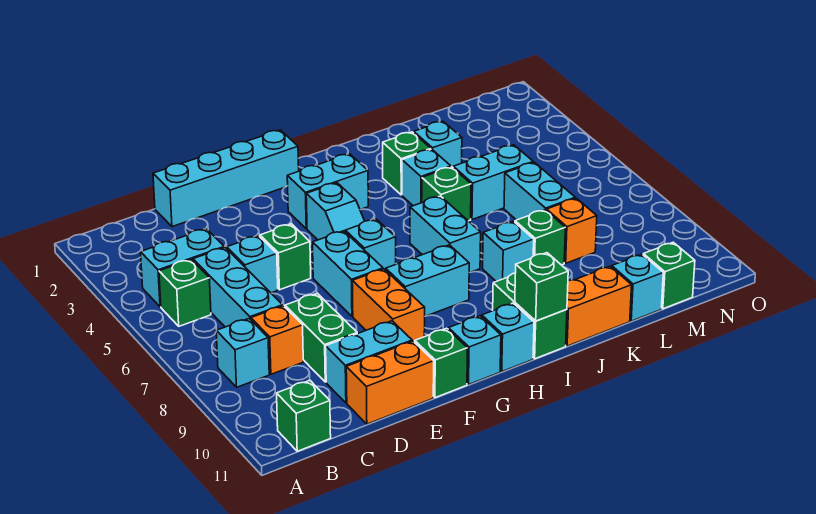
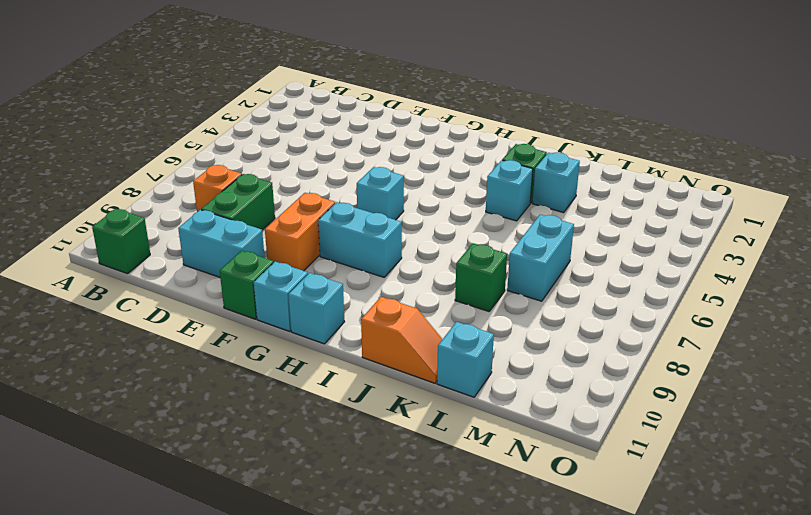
orange 1x2 slope [361,297,442,383] -> orange 1x2 brick [566,266,632,346]
none -> cyan 1x2 brick [141,229,224,307]
none -> green 1x1 brick [159,259,211,326]
none -> cyan 1x1 brick [216,319,269,387]
none -> cyan 1x3 brick [193,247,283,327]

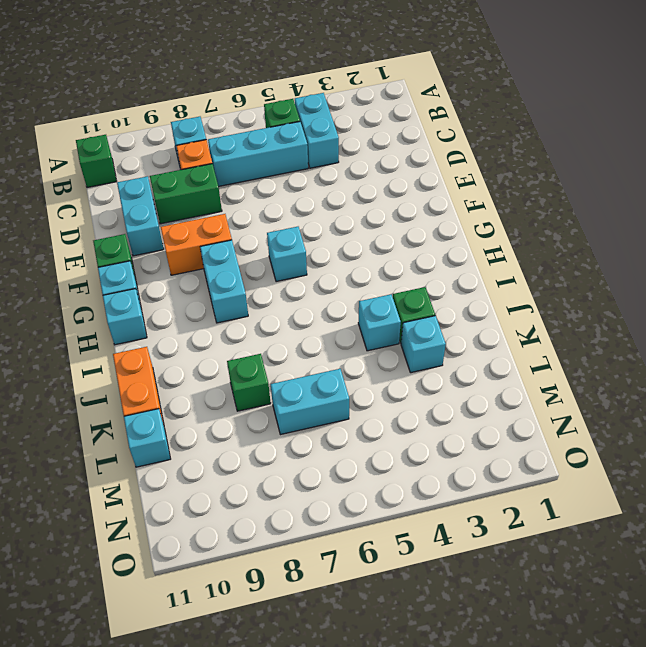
none -> cyan 1x4 brick [153,130,299,227]
none -> cyan 1x1 brick [227,236,278,293]
none -> orange 1x2 brick [346,341,434,424]
none -> green 1x1 brick [260,224,311,290]

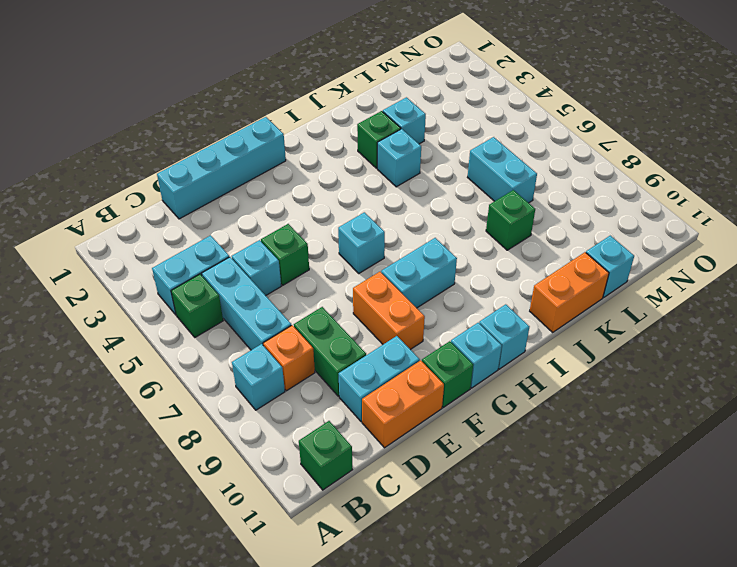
none -> cyan 1x2 brick [313,231,383,316]
none -> cyan 1x2 brick [287,154,368,229]
none -> cyan 1x2 slope [306,183,364,240]
none -> cyan 1x2 brick [410,196,481,273]

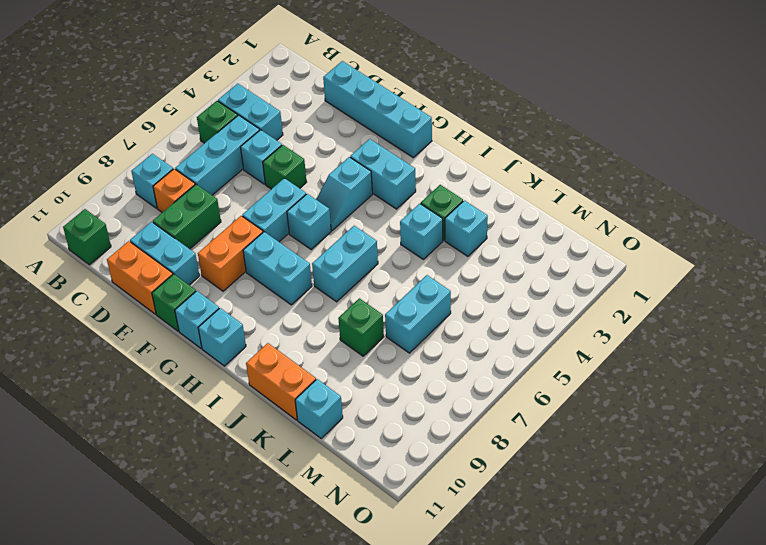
none -> green 1x2 brick [493,273,567,359]
none -> green 1x1 brick [422,167,471,221]
none -> cyan 1x1 brick [483,221,534,281]
none -> cyan 1x2 brick [453,145,533,220]

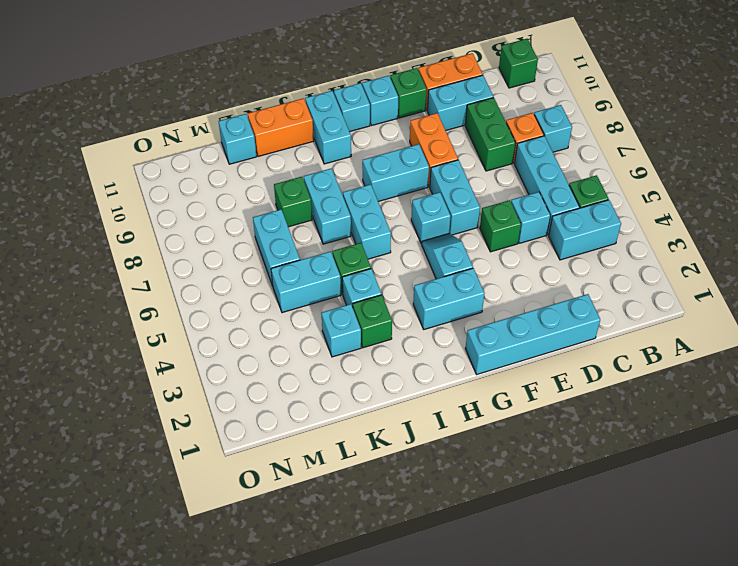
cyan 1x2 brick [305,91,351,164] -> green 1x2 brick [493,273,567,359]
cyan 1x2 brick [304,168,351,244] -> cyan 1x1 brick [483,221,534,281]
none -> orange 1x1 brick [547,198,597,263]
none -> green 1x1 brick [643,242,695,309]
none -> green 1x1 brick [515,253,568,321]

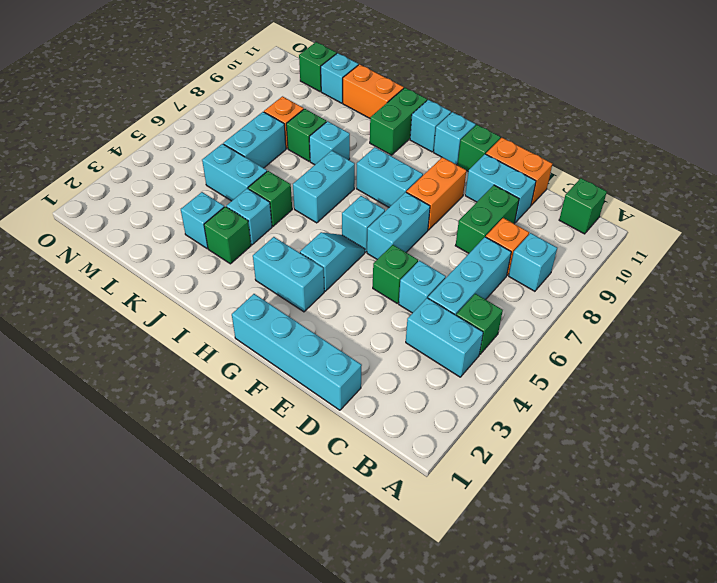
none -> green 1x1 brick [515,253,568,321]

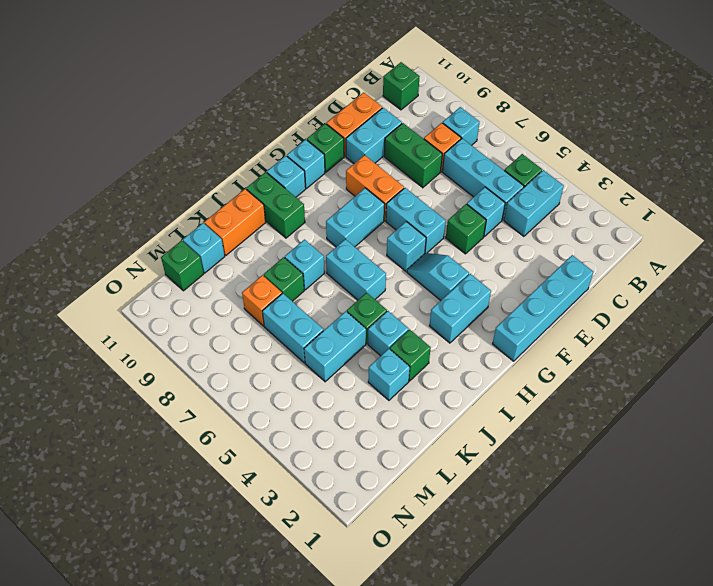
none -> green 1x1 brick [515,253,568,321]

